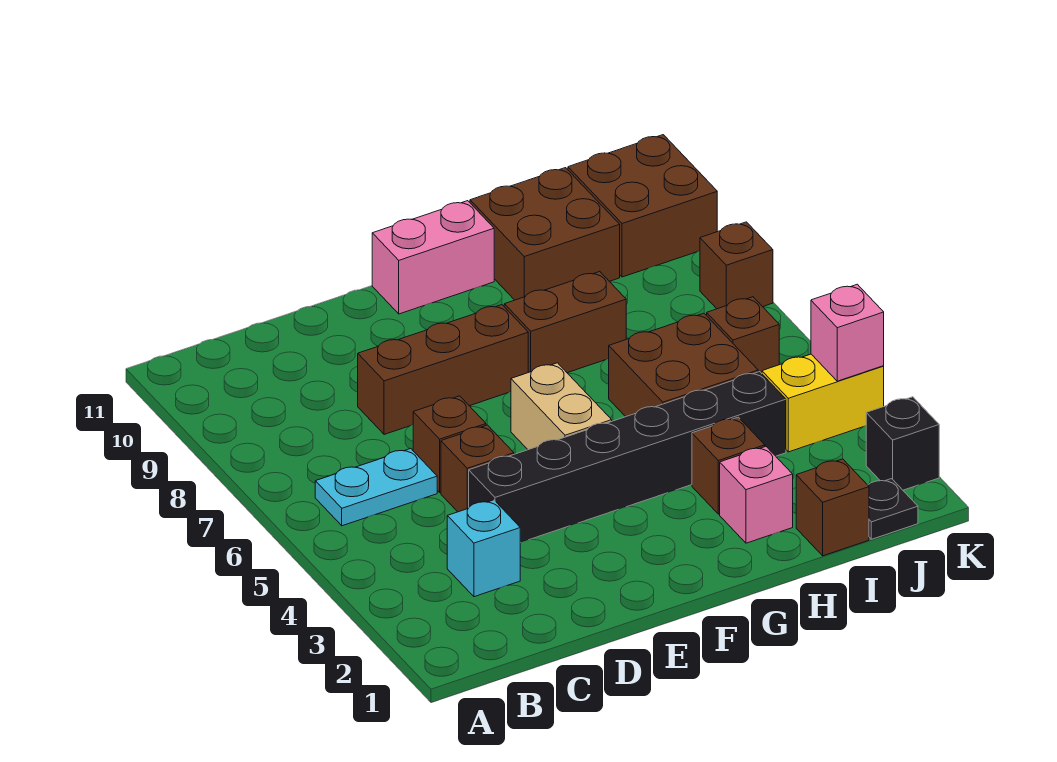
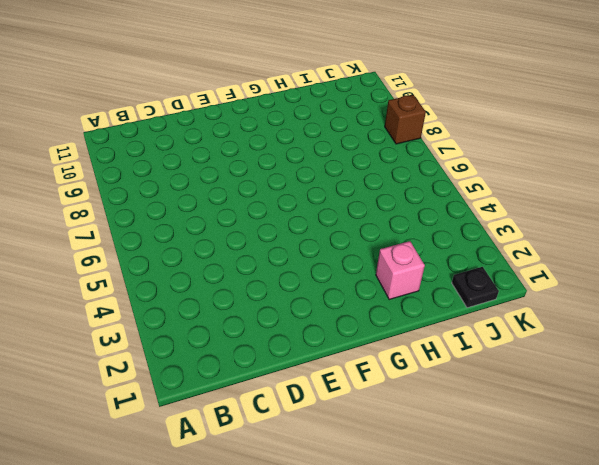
none -> cyan 1x2 plate [315,449,437,526]
none -> cyan 1x1 brick [447,500,520,597]
none -> black 1x6 brick [469,372,786,543]

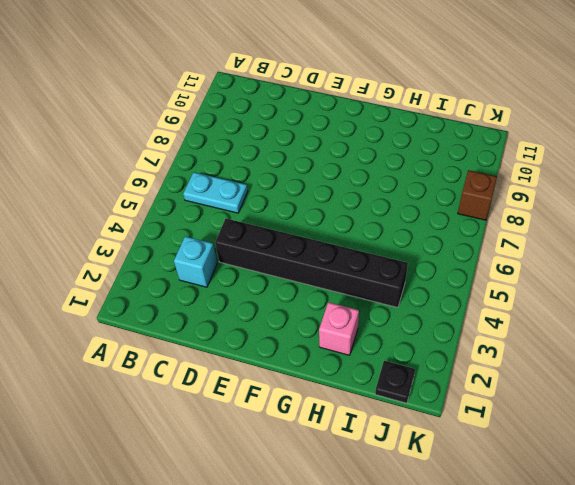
none -> brown 1x1 brick [441,425,514,512]
none -> brown 1x1 brick [413,396,486,493]
none -> brown 1x3 brick [358,305,528,435]

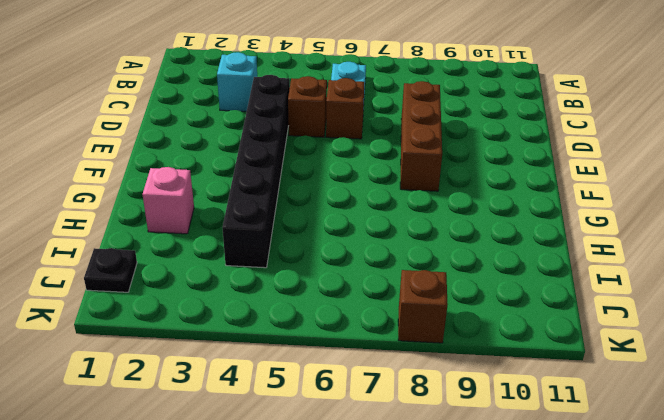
none -> tan 1x2 brick [511,363,612,450]
none -> pink 1x2 brick [372,201,494,314]
none -> brown 1x2 brick [504,272,626,373]

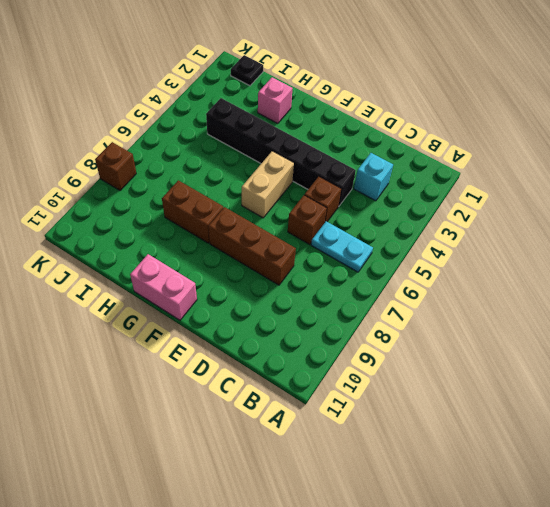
none -> brown 1x1 brick [692,417,765,514]
none -> brown 2x2 brick [609,313,758,417]
none -> brown 2x2 brick [470,168,620,300]

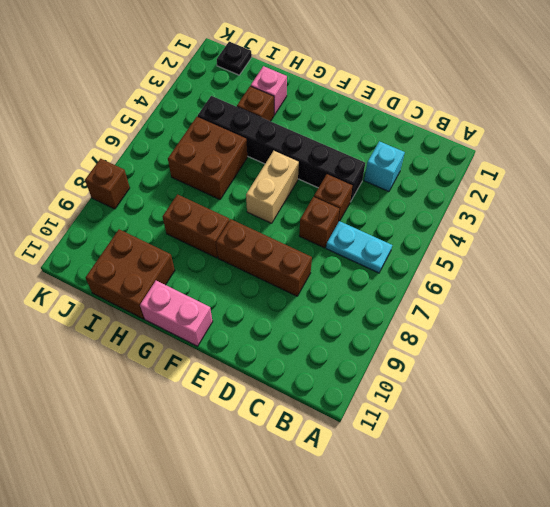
none -> brown 1x1 brick [796,459,869,556]
none -> yellow 1x2 brick [762,354,884,452]
none -> brown 1x1 brick [707,297,779,373]

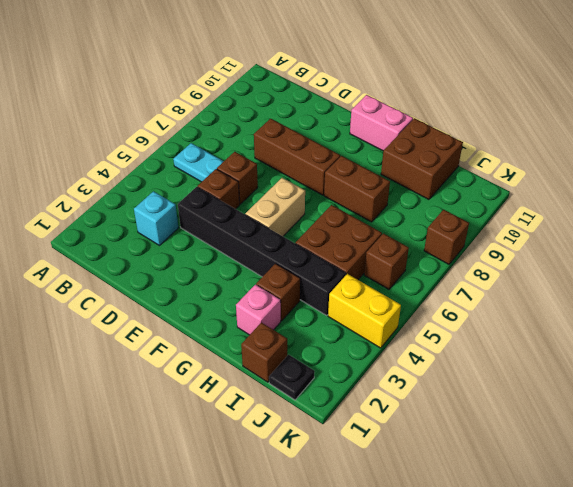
none -> brown 2x2 brick [568,135,717,277]
none -> black 1x1 brick [866,397,939,490]
none -> pink 1x1 brick [811,284,884,381]

